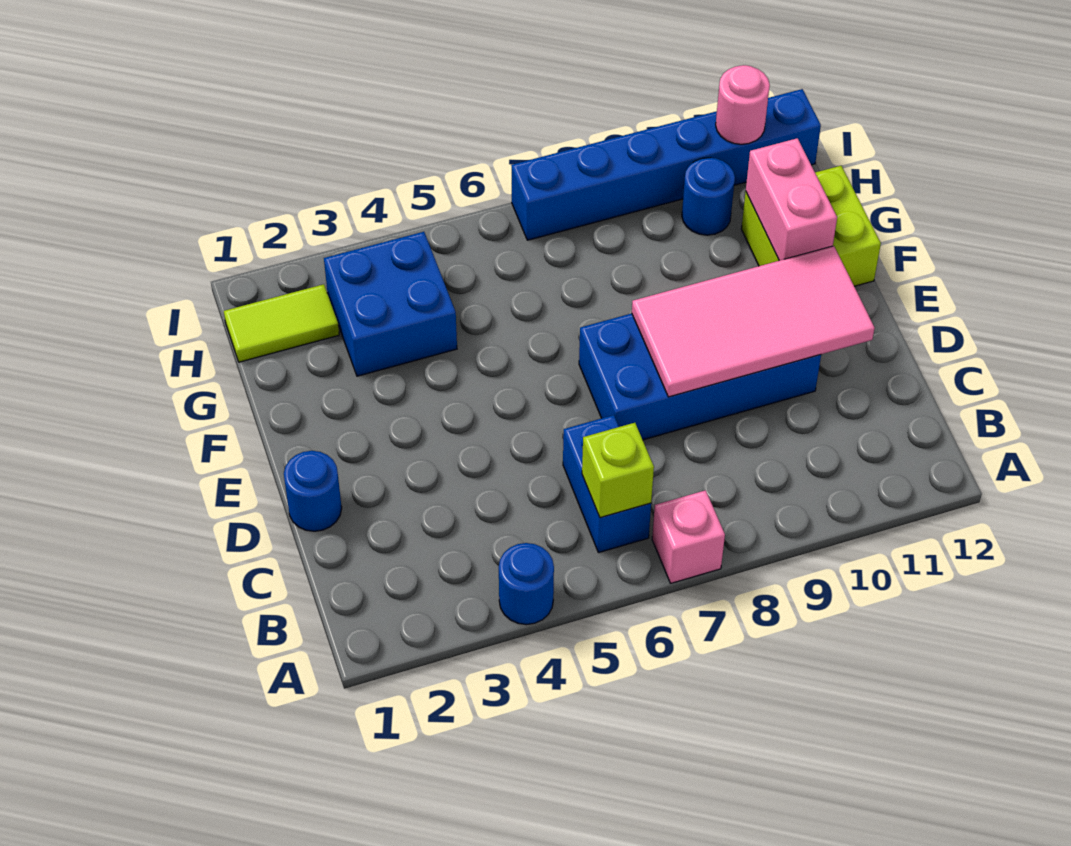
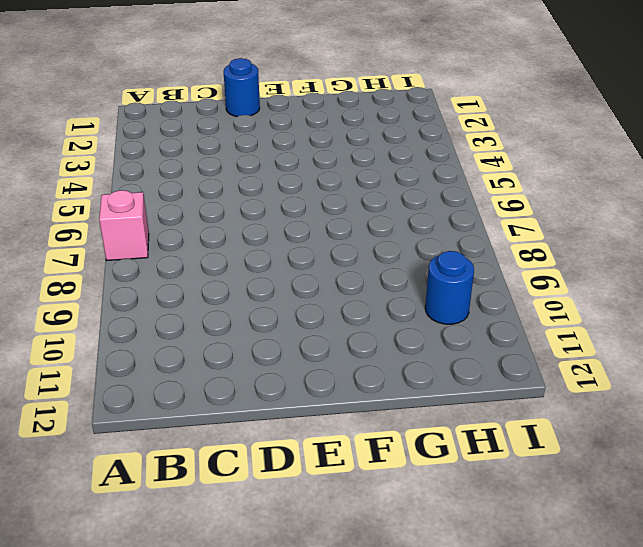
none -> blue 1x1 round brick [499,543,554,625]
none -> blue 1x2 brick [563,415,651,553]
none -> blue 2x4 brick [579,313,821,440]

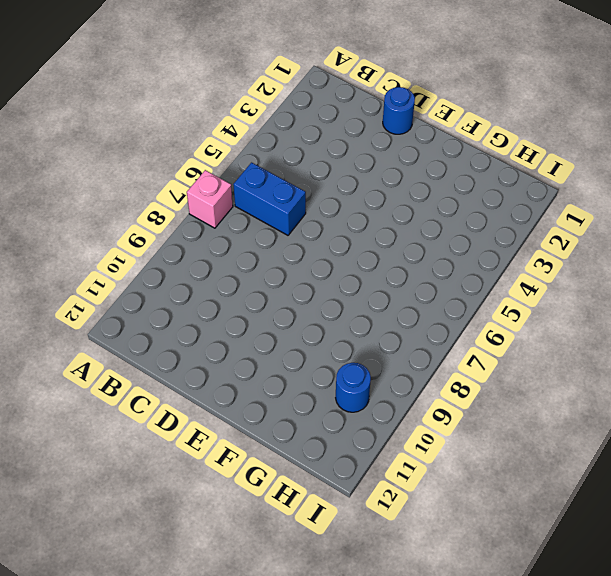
none -> blue 1x1 round brick [499,543,554,625]
none -> blue 2x4 brick [579,313,821,440]
none -> lime 2x2 brick [741,166,881,286]

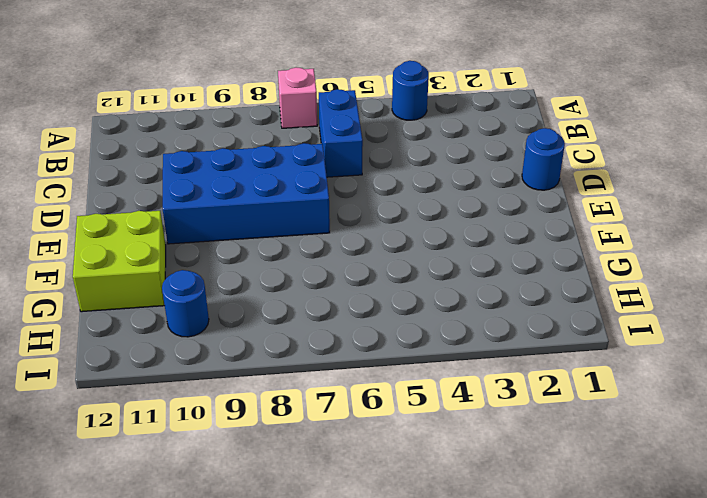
none -> blue 2x2 brick [324,232,457,376]
none -> lime 1x2 tile [224,284,339,362]
none -> blue 1x6 brick [511,89,821,240]

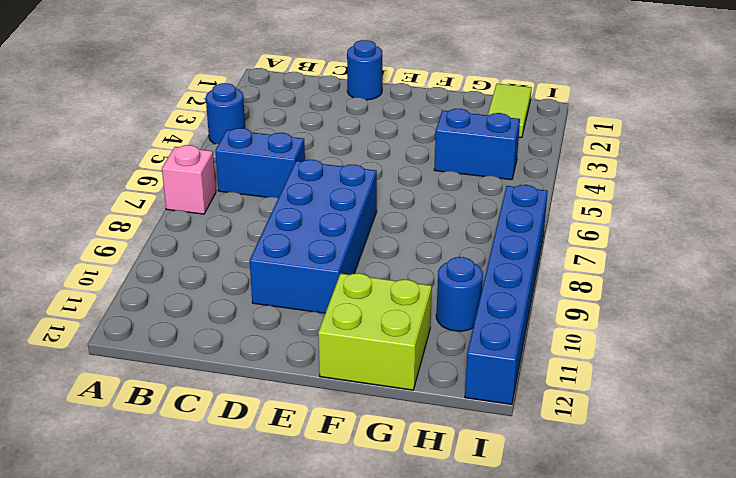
blue 1x2 brick [434,109,520,180] -> blue 2x2 brick [324,232,457,376]
none -> lime 1x1 brick [582,423,654,518]
none -> pink 2x4 tile [632,246,875,397]
none -> pink 1x2 brick [746,138,837,261]

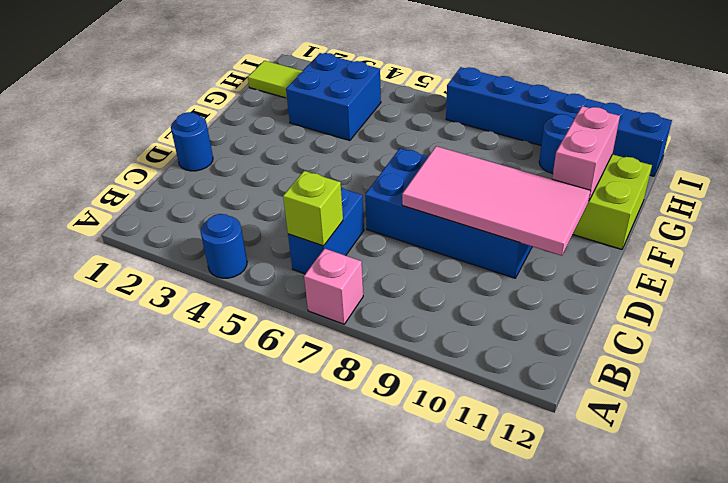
none -> pink 1x1 round brick [716,65,770,144]

